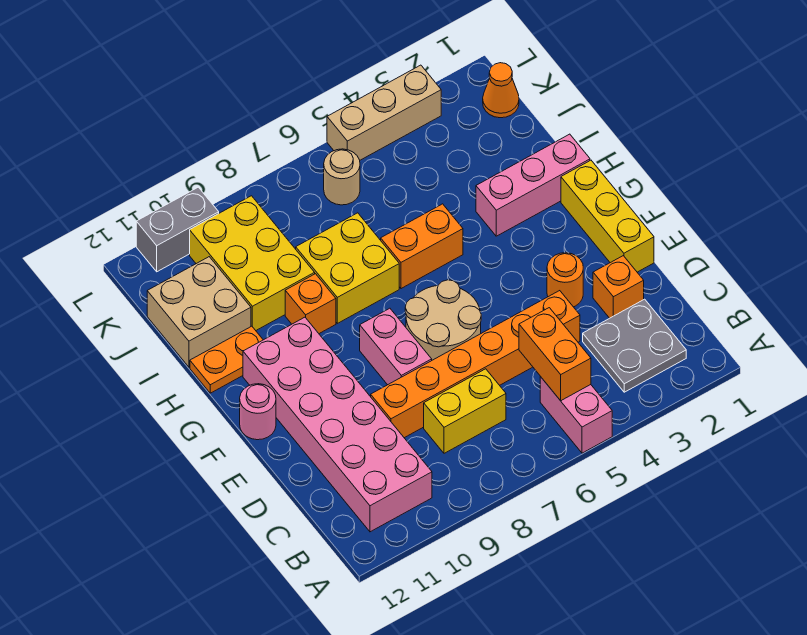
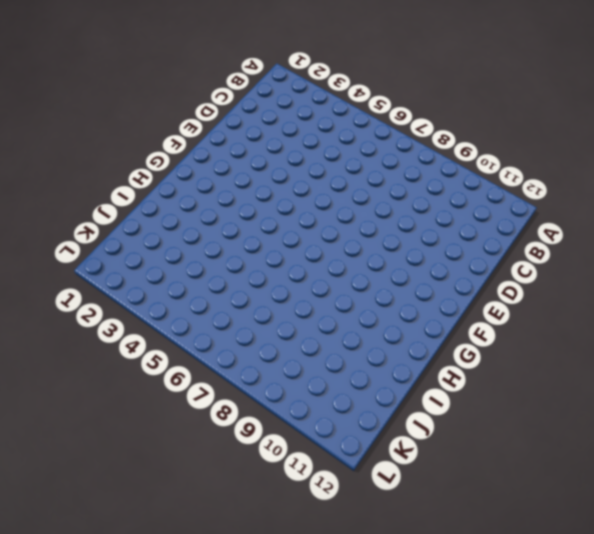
none -> pink 1x2 brick [540,377,612,453]
none -> grey 2x2 plate [583,299,686,392]
none -> pink 2x6 brick [243,317,432,532]

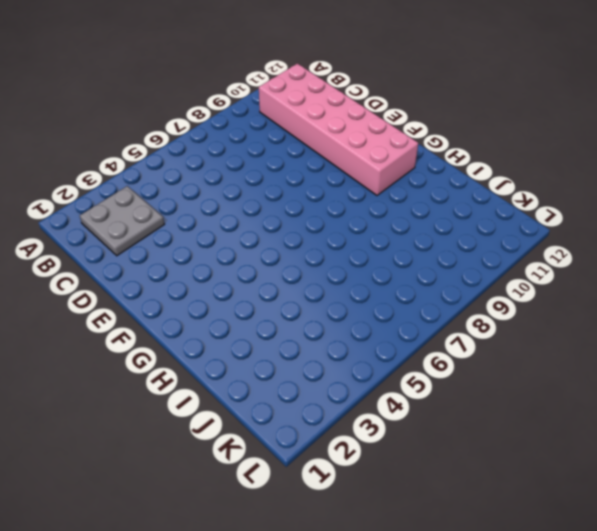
none -> pink 1x2 brick [540,377,612,453]
none -> yellow 1x2 brick [424,369,506,453]
none -> orange 1x1 brick [593,256,644,318]

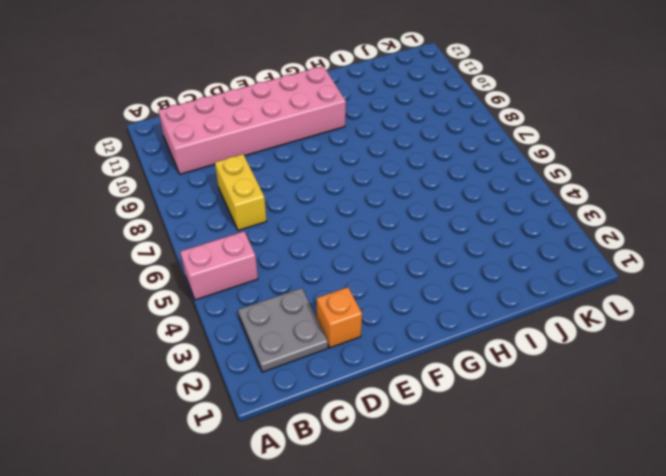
none -> orange 1x6 brick [371,291,580,438]
none -> yellow 1x3 brick [561,160,654,272]
none -> orange 1x1 round brick [547,253,583,307]

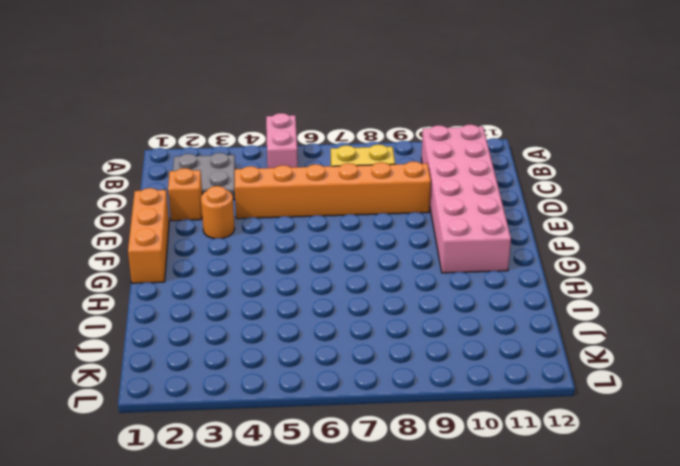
orange 1x3 brick [128,188,169,283] -> yellow 1x3 brick [561,160,654,272]
none -> tan 2x2 round brick [405,280,481,360]
none -> pink 1x2 brick [360,308,432,385]
none -> pink 1x1 round brick [240,384,276,440]

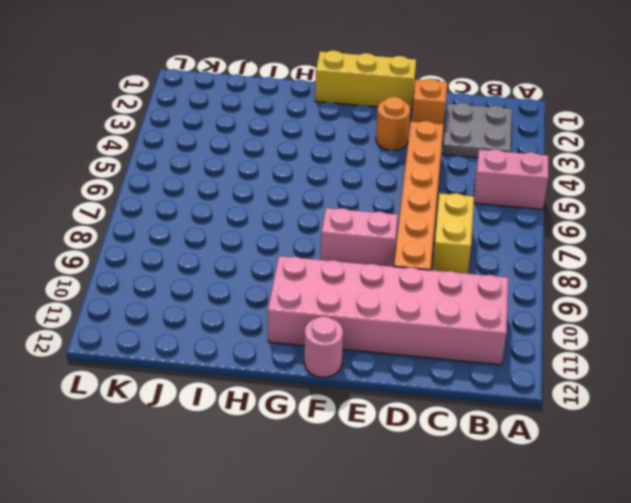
none -> tan 2x2 round brick [405,280,481,360]
none -> pink 1x3 brick [476,134,590,236]
none -> orange 1x2 brick [381,204,463,289]

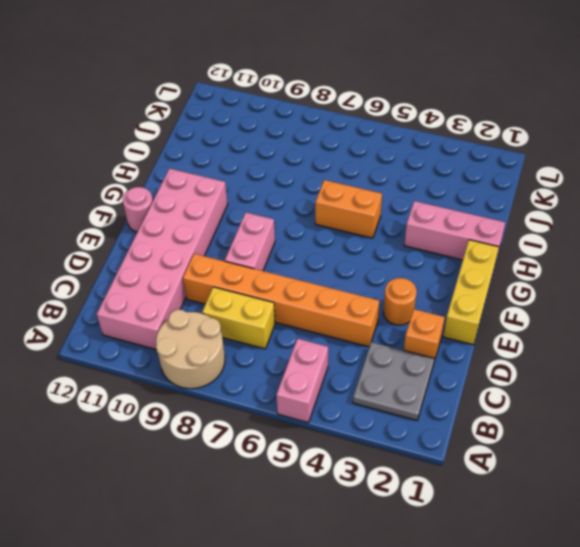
tan 2x2 round brick [156,310,225,389] -> tan 2x2 round brick moved to [405,280,481,360]
none -> yellow 2x2 brick [296,213,399,323]
none -> orange 1x1 brick [285,274,336,334]
none -> orange 1x2 plate [190,326,263,393]

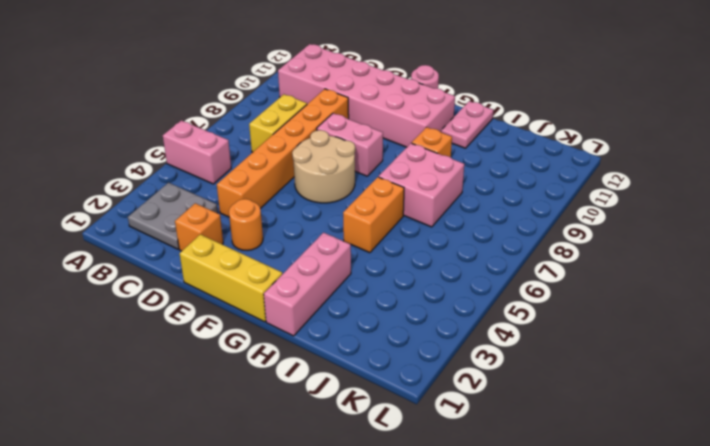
pink 2x2 brick [379,143,464,227] -> yellow 2x2 brick [296,213,399,323]
pink 1x2 plate [441,101,494,148] -> orange 1x2 plate [190,326,263,393]
none -> yellow 2x3 brick [190,196,315,330]
none -> tan 2x2 brick [147,257,251,367]
none -> orange 1x1 cone [483,63,519,118]

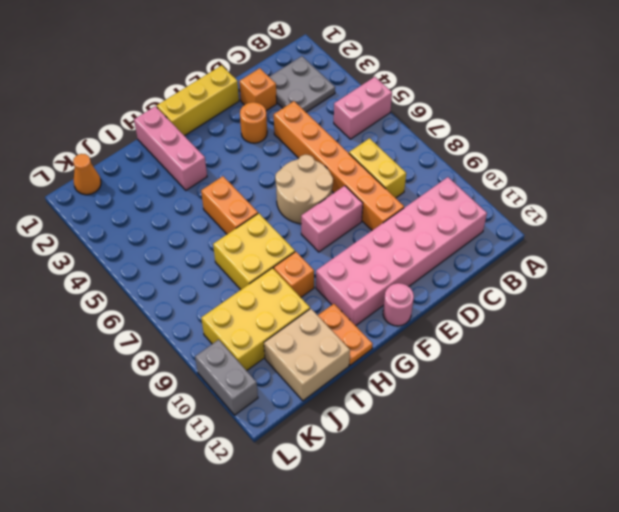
none -> tan 1x1 round brick [324,149,360,205]
none -> tan 1x3 brick [327,65,441,160]
none -> orange 1x2 brick [519,308,591,401]

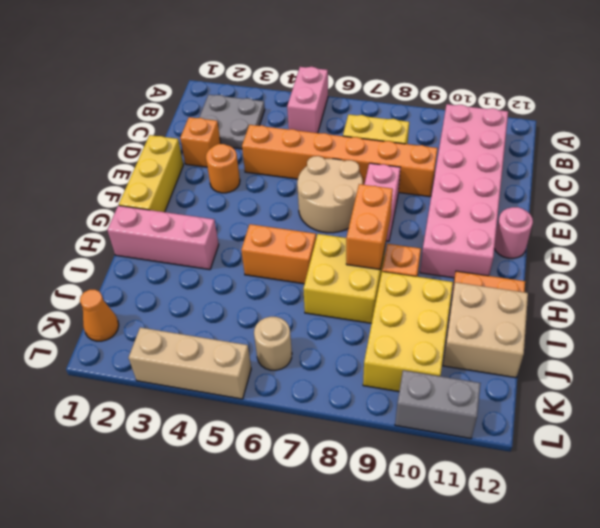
orange 1x2 brick [346,184,393,270] -> orange 1x2 brick moved to [519,308,591,401]

